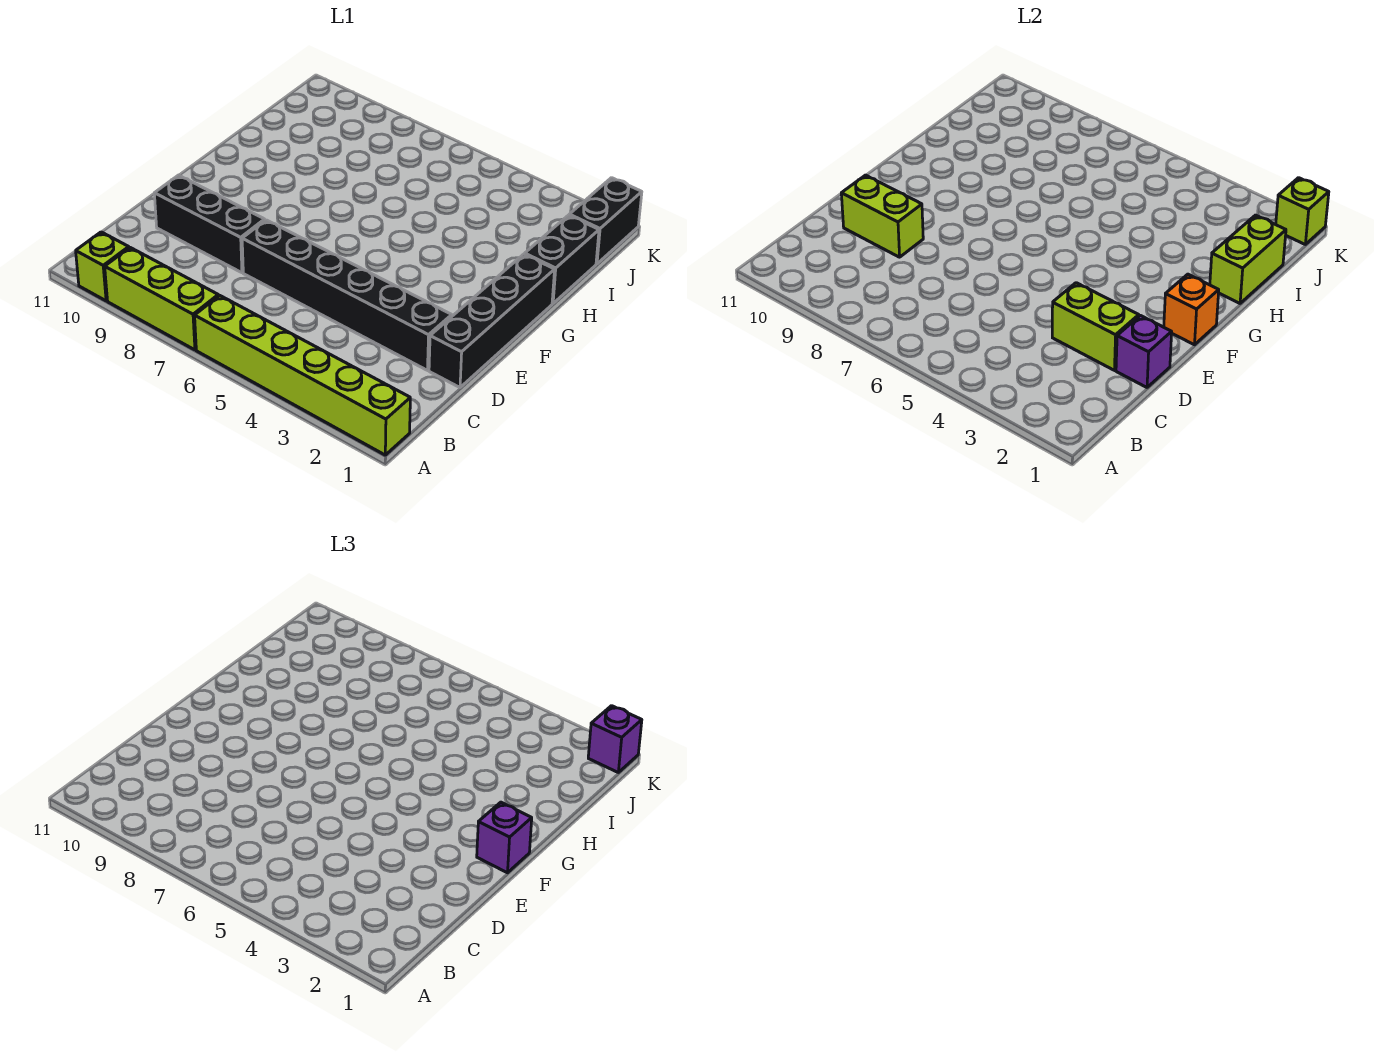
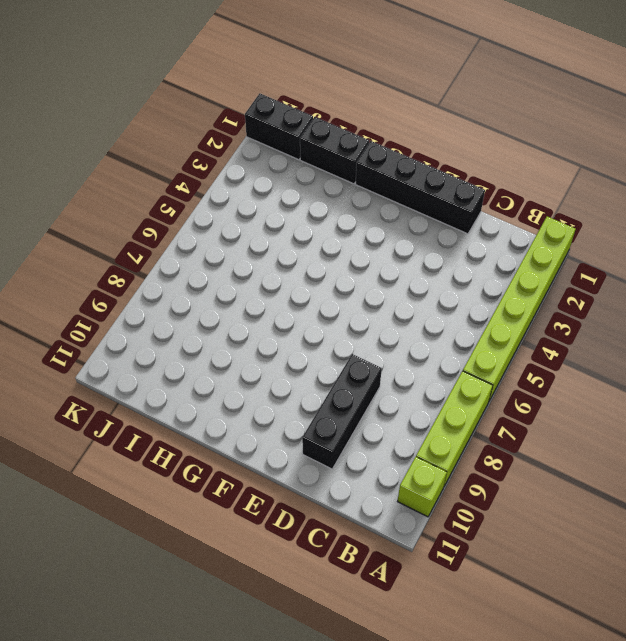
none -> black 1x6 brick [242,220,452,370]
none -> purple 1x1 brick [1116,316,1172,387]
none -> lime 1x2 brick [1052,283,1139,370]

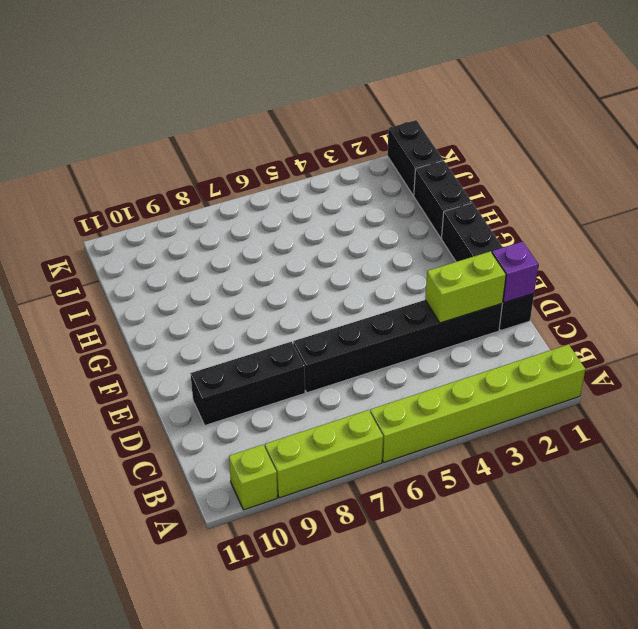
none -> lime 1x2 brick [841,175,923,257]
none -> orange 1x1 brick [1164,274,1219,345]
none -> lime 1x2 brick [1210,215,1286,303]

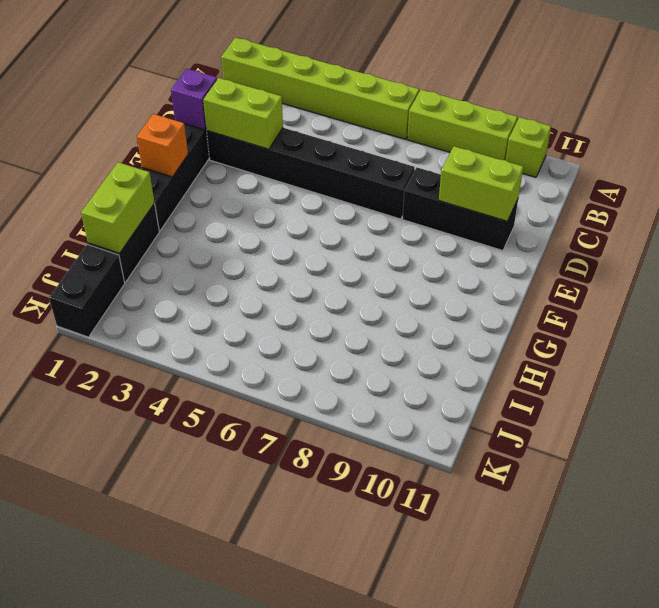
none -> lime 1x1 brick [1276,178,1329,244]
none -> purple 1x1 brick [477,802,532,873]
none -> purple 1x1 brick [588,706,642,772]

